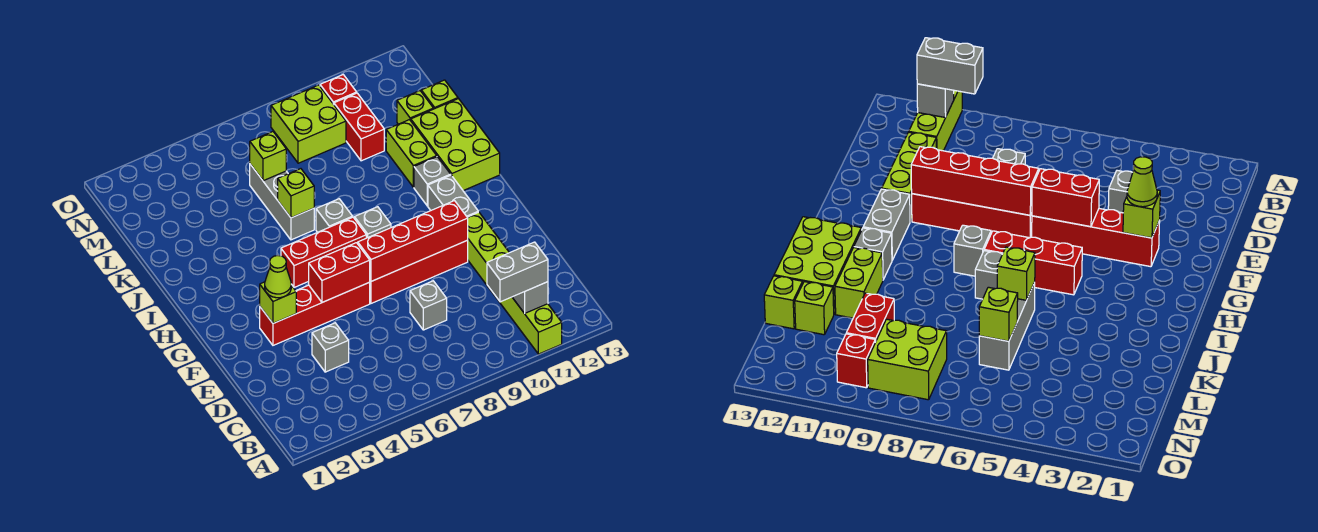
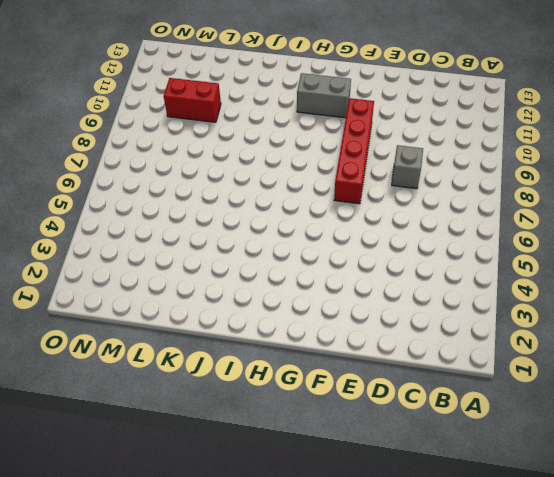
none -> lime 1x3 brick [497,297,562,354]
none -> grey 1x1 brick [312,323,349,372]
none -> lime 1x3 brick [467,212,509,298]

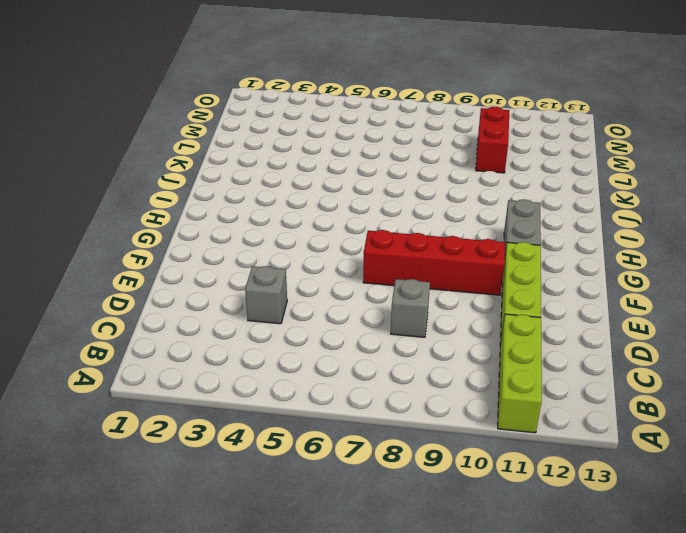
none -> red 1x4 brick [260,282,370,345]
none -> red 1x3 brick [281,217,366,288]
none -> grey 1x1 brick [354,207,391,238]

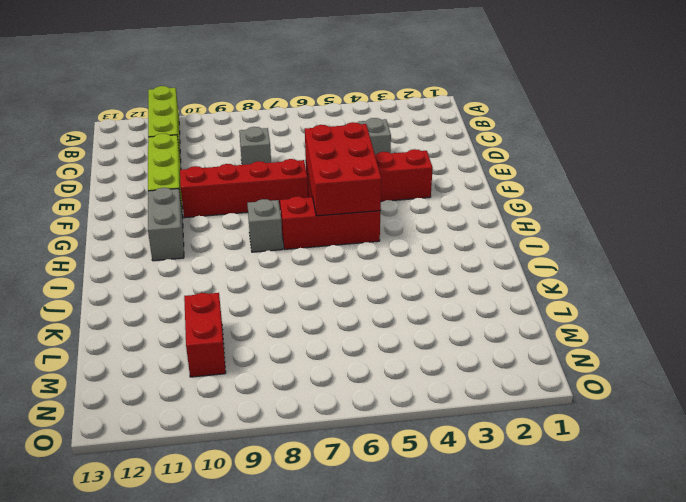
red 2x3 brick [305,122,381,216] -> red 1x2 brick [309,243,370,302]
none -> grey 1x1 brick [316,199,353,232]
none -> grey 1x1 brick [414,157,451,206]
none -> lime 2x3 brick [411,99,500,191]

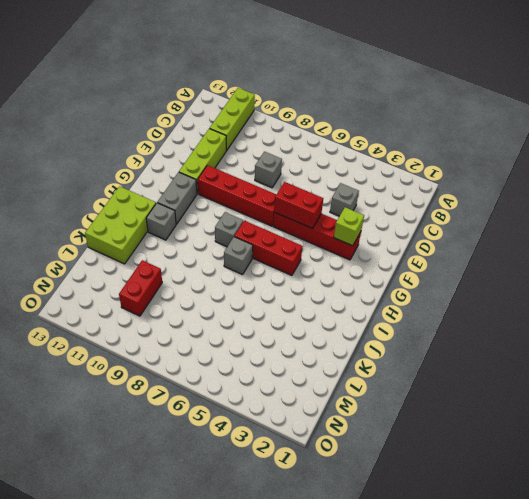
none -> grey 1x3 brick [250,164,314,240]
none -> lime 1x2 brick [386,120,437,187]
none -> lime 1x1 brick [397,91,433,124]

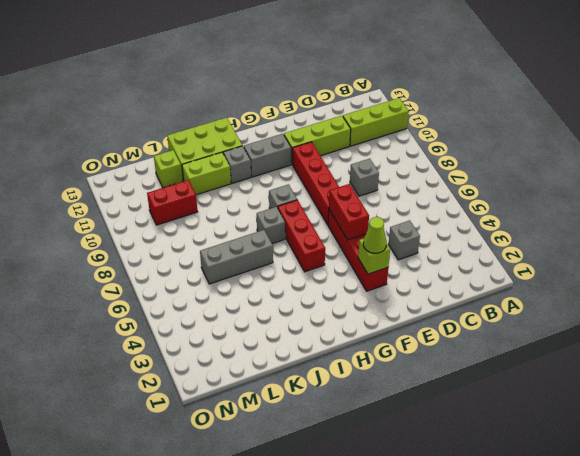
none -> lime 1x1 brick [421,80,458,109]
none -> lime 2x2 brick [271,85,346,163]
none -> red 1x1 brick [320,75,357,104]

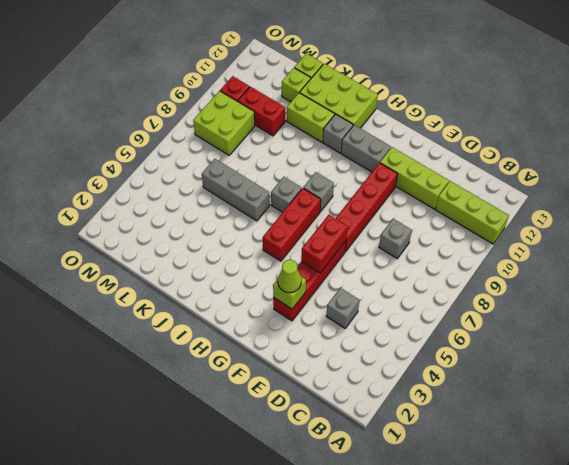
none -> grey 1x1 brick [512,282,548,313]
none -> red 1x4 brick [358,201,468,281]
none -> lime 1x1 brick [278,169,314,218]

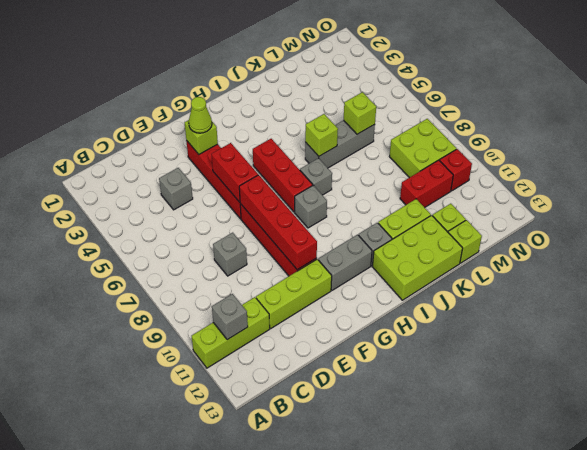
none -> grey 1x2 brick [487,242,548,302]

